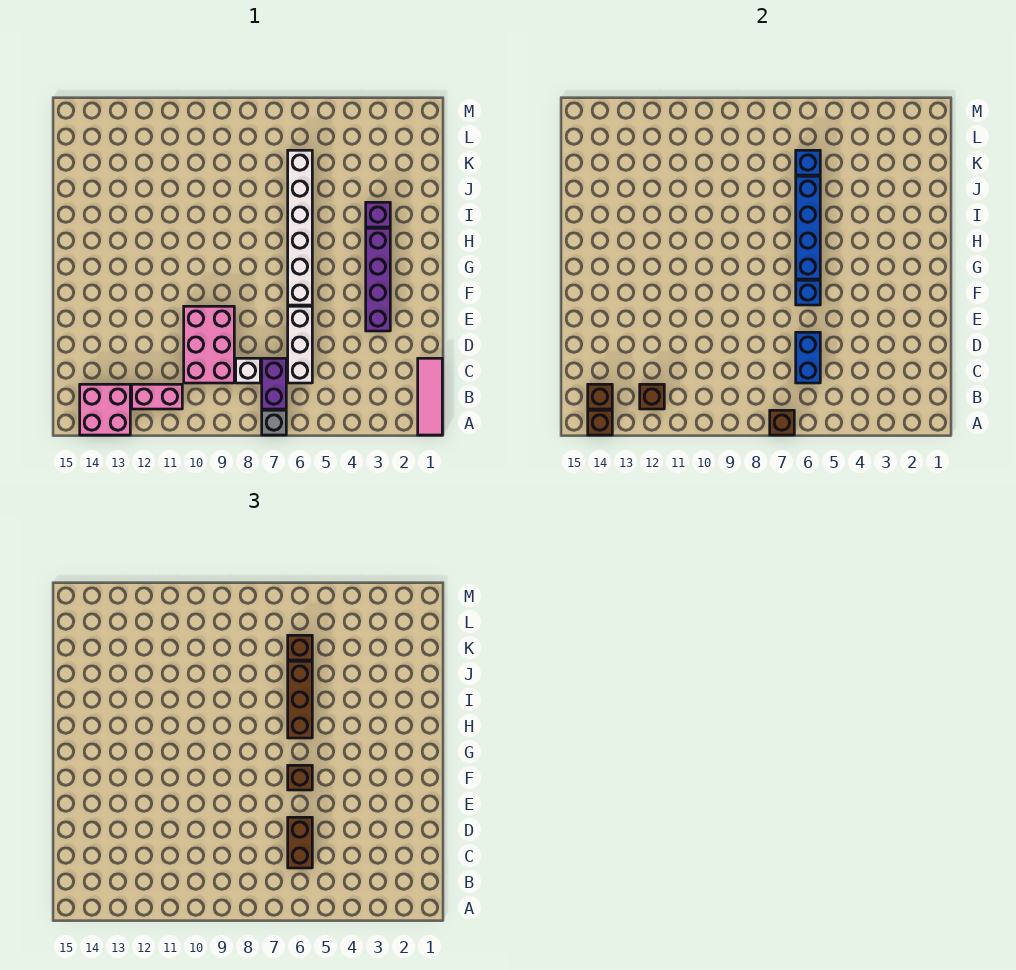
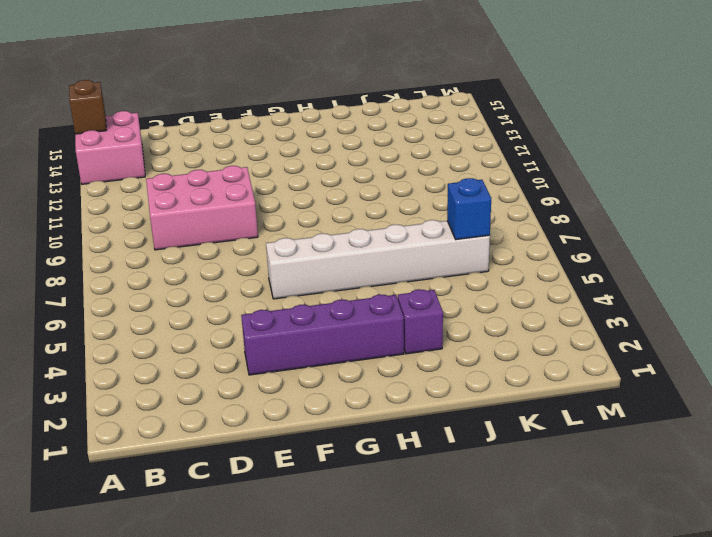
none -> pink 1x3 tile [418,358,442,435]
none -> grey 1x1 brick [262,410,286,435]
none -> purple 1x2 brick [262,358,286,409]

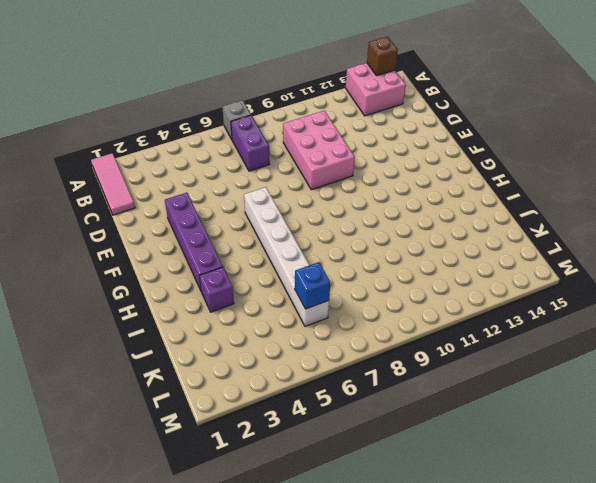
none -> pink 1x2 brick [132,384,182,409]
none -> white 1x3 brick [288,306,312,383]
none -> white 1x1 brick [236,358,260,383]

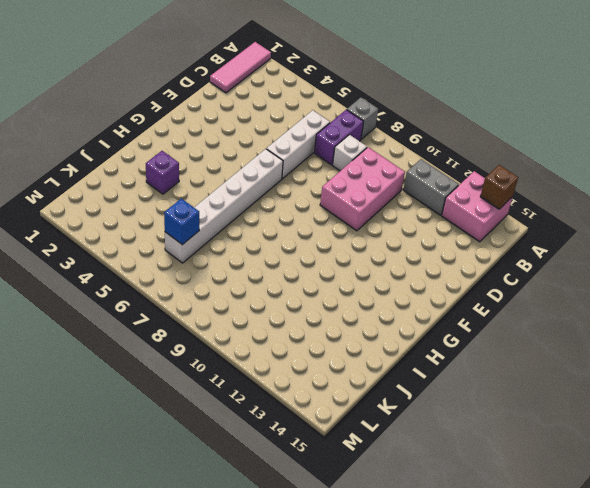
grey 1x2 brick [403,159,459,215] -> pink 1x2 brick [132,384,182,409]
none -> purple 1x4 brick [366,228,390,331]
none -> brown 1x1 brick [770,410,794,435]
none -> brown 1x1 brick [640,384,664,409]

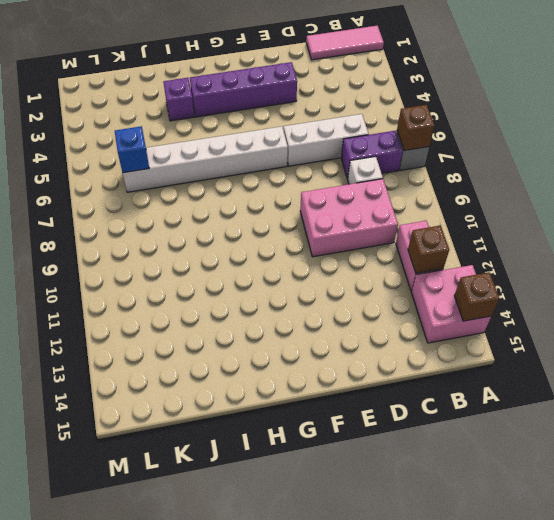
none -> brown 1x1 brick [588,384,612,409]
none -> blue 1x2 brick [796,332,820,383]
none -> blue 1x1 brick [796,280,820,305]

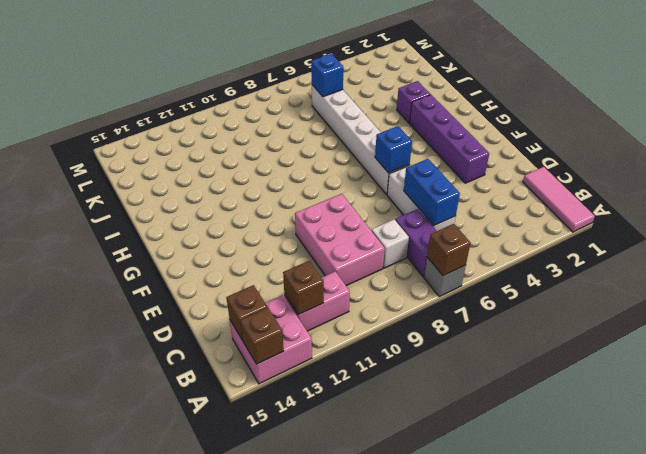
none -> blue 1x4 brick [796,176,820,279]
none -> brown 1x2 brick [288,817,312,868]
none -> brown 1x1 brick [288,765,312,790]

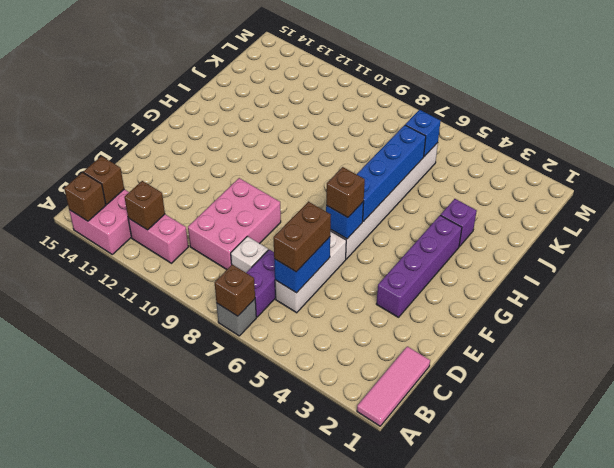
none -> brown 1x3 brick [288,661,312,738]
none -> brown 1x1 brick [288,635,312,660]

